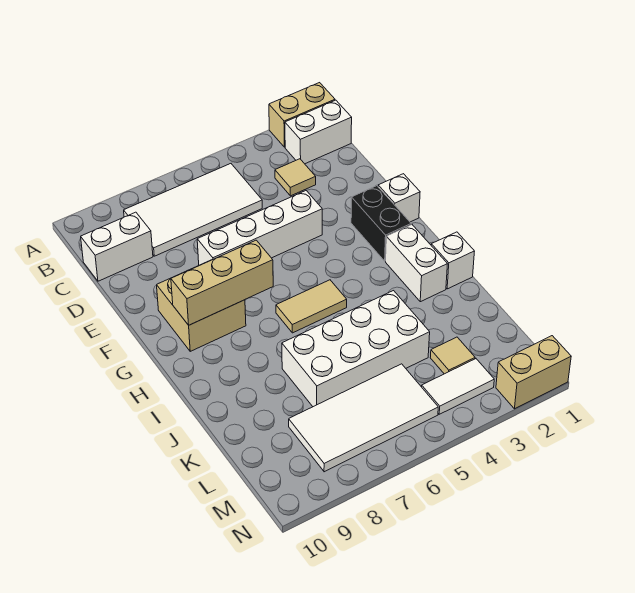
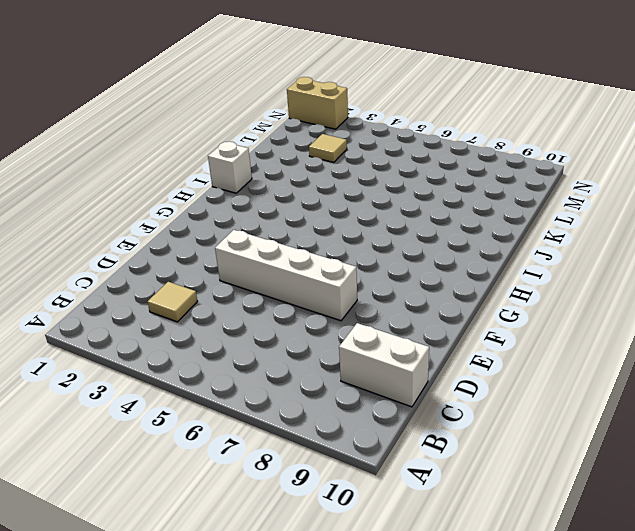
none -> tan 1x2 brick [269,83,335,147]
none -> white 1x2 brick [285,100,352,164]
none -> white 2x4 tile [124,164,262,256]

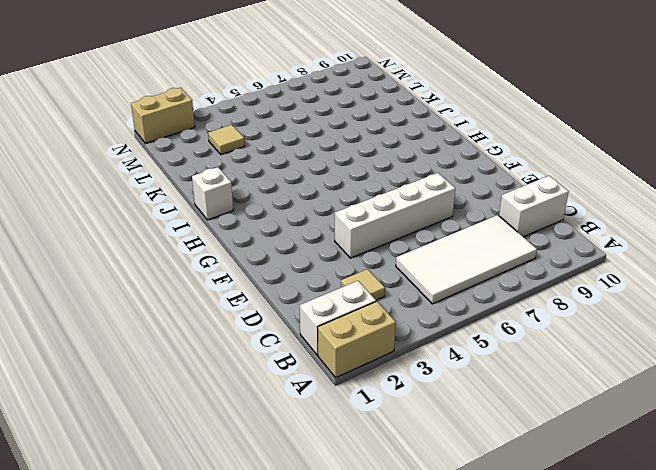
none -> white 1x1 brick [378,174,420,222]
none -> black 1x2 brick [351,186,411,261]
none -> tan 2x2 brick [157,260,246,351]

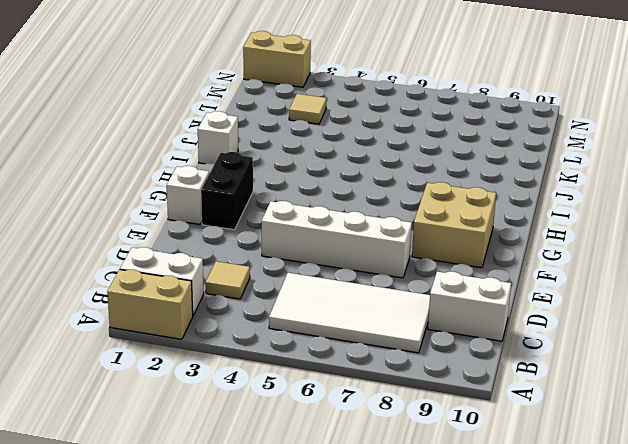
none -> white 1x2 brick [386,225,447,302]
none -> tan 1x2 tile [276,280,347,333]
none -> white 2x4 brick [282,291,430,407]

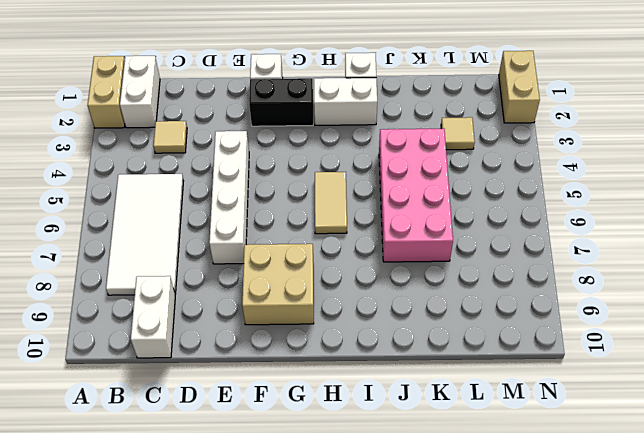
pink 2x4 brick [379,129,453,262] -> white 2x4 brick [282,291,430,407]
none -> white 2x4 tile [289,364,438,472]
none -> white 1x2 tile [422,359,494,414]
none -> tan 1x3 brick [171,240,273,325]

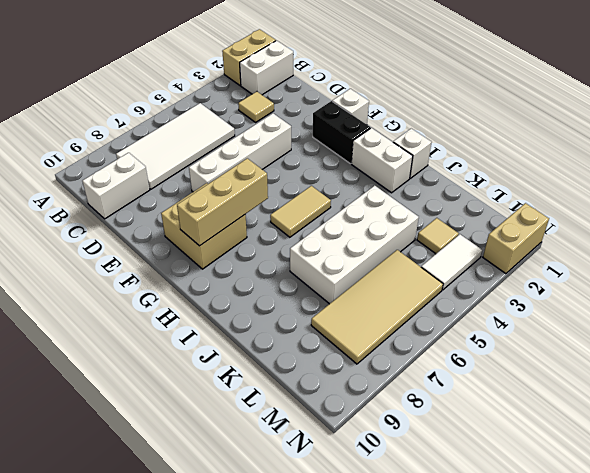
tan 2x4 tile [311,250,443,364] -> white 2x4 tile [289,364,438,472]

